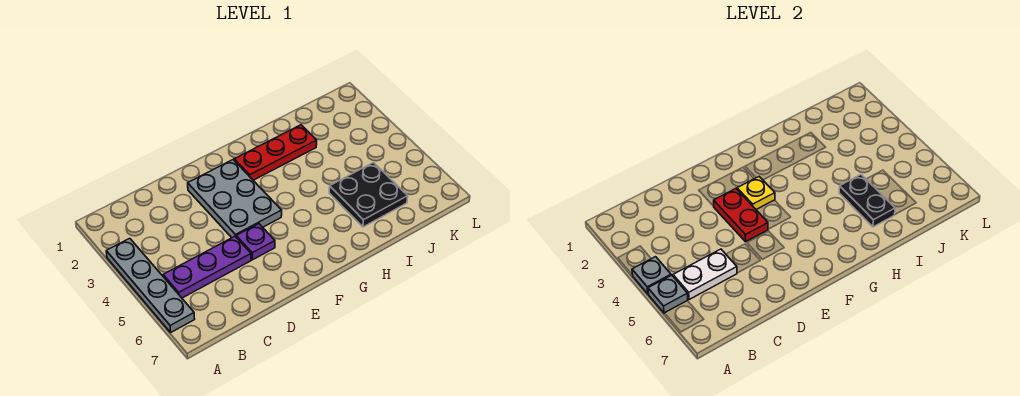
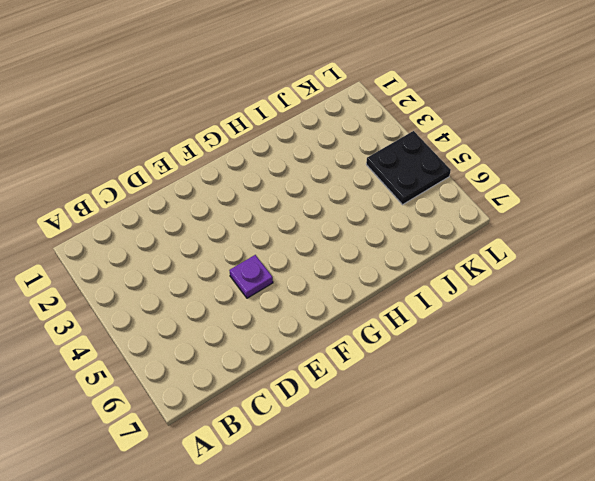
black 2x2 plate [366,131,451,205] -> black 2x2 plate moved to [329,163,408,227]
none -> grey 1x4 plate [106,238,195,332]
none -> purple 1x3 plate [163,236,251,298]
none -> grey 2x3 plate [188,160,282,238]

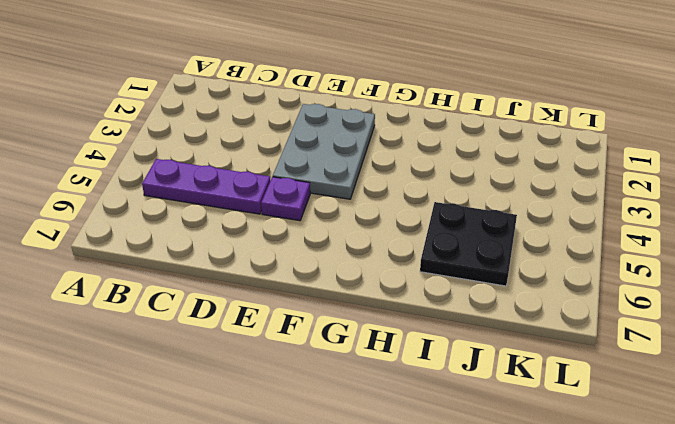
none -> grey 1x4 plate [106,238,195,332]
none -> red 1x3 plate [234,125,317,180]
none -> grey 1x1 plate [632,257,671,294]

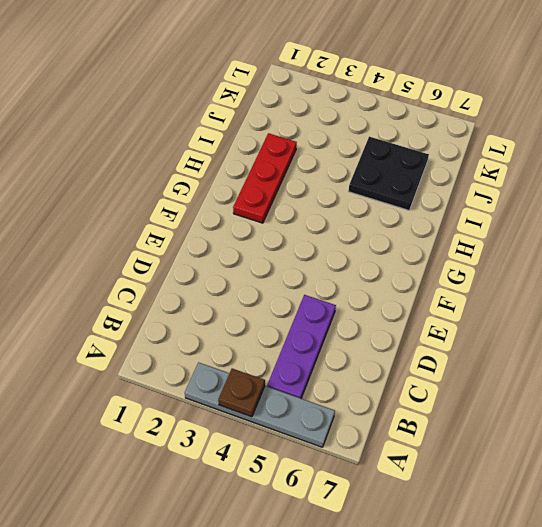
brown 1x1 plate [218,369,265,417] -> grey 1x1 plate [632,257,671,294]
none -> grey 2x3 plate [188,160,282,238]
none -> purple 1x1 plate [236,224,275,260]
none -> grey 1x1 plate [648,275,688,313]

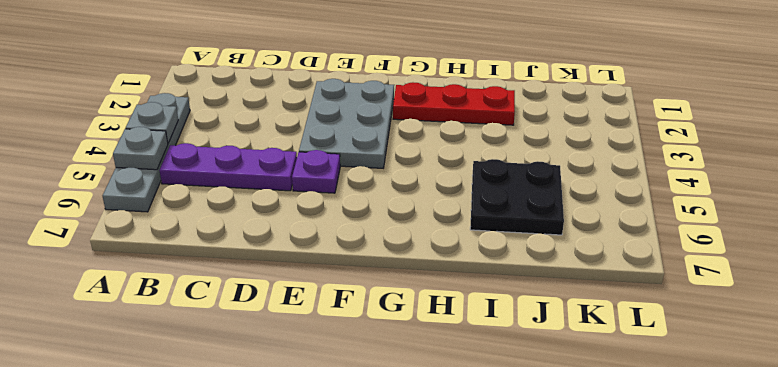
none -> white 1x2 plate [673,249,737,300]
none -> red 1x2 plate [714,189,768,242]
none -> yellow 1x1 plate [737,177,775,209]

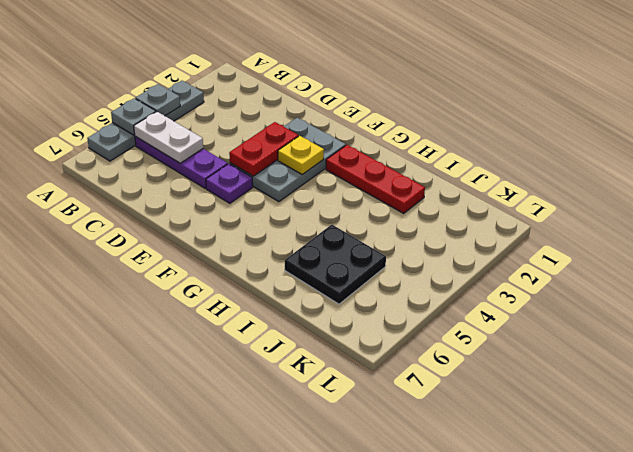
none -> black 1x2 plate [839,175,895,227]

